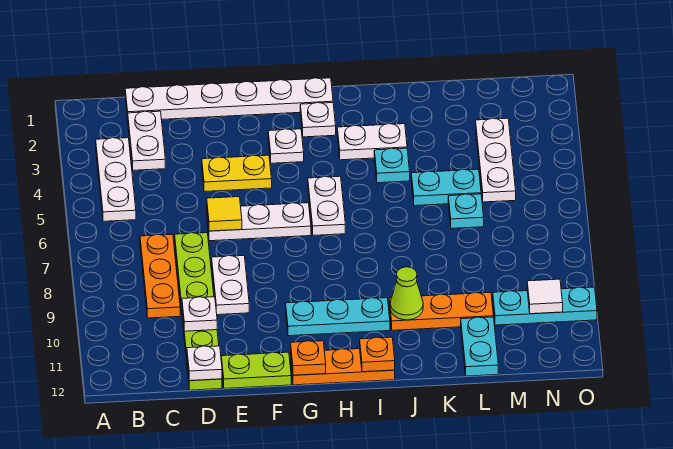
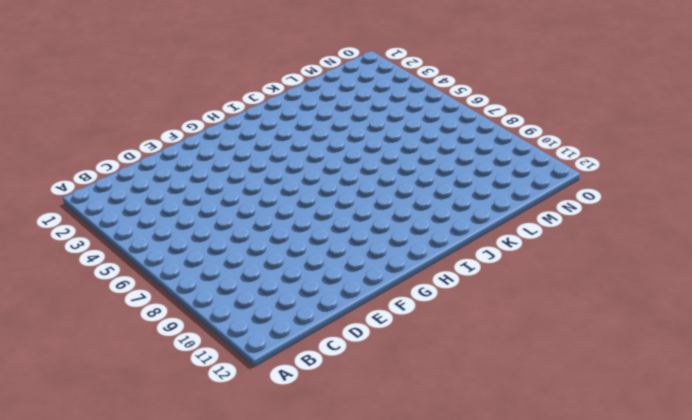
none -> white 1x3 plate [96,138,136,221]
none -> white 1x6 plate [125,78,333,120]
none -> white 1x2 plate [128,111,165,170]

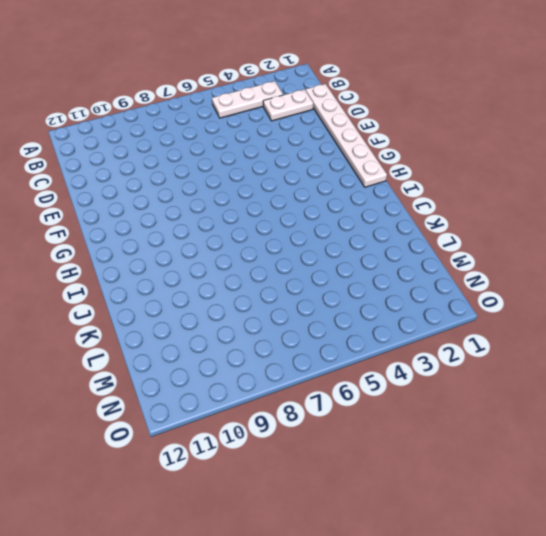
none -> orange 1x3 plate [140,234,180,318]
none -> lime 1x6 plate [175,233,222,390]
none -> yellow 1x2 plate [202,155,272,192]

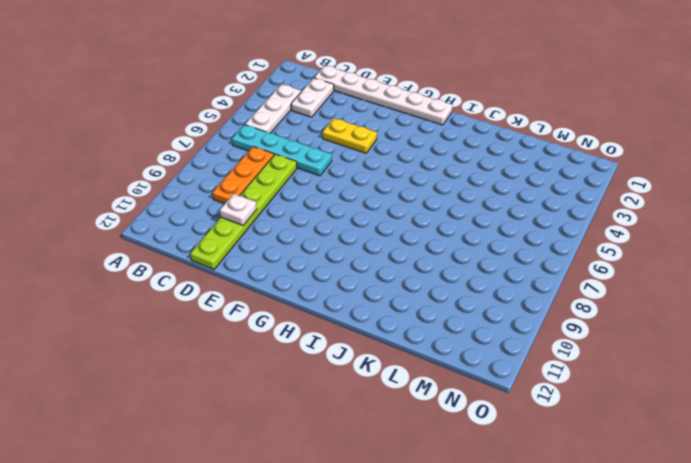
cyan 1x4 plate [232,125,332,176] -> white 1x3 plate [207,203,311,241]
none -> white 1x2 plate [212,256,249,315]
none -> lime 1x2 plate [221,352,291,388]
none -> white 1x1 plate [268,129,304,163]

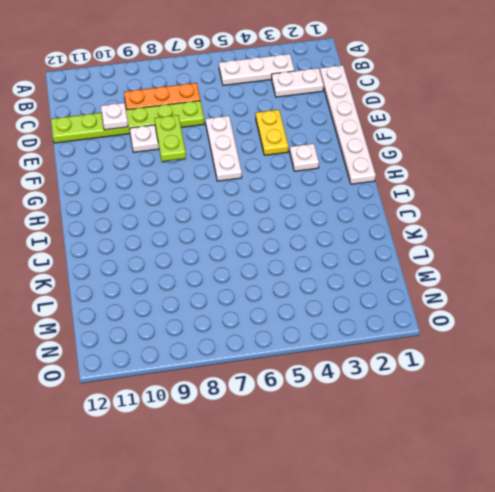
lime 1x2 plate [155,115,186,161] -> lime 1x2 plate moved to [221,352,291,388]
none -> cyan 1x3 plate [286,298,390,336]
none -> orange 1x3 plate [291,349,395,385]
none -> white 1x1 plate [300,103,336,137]

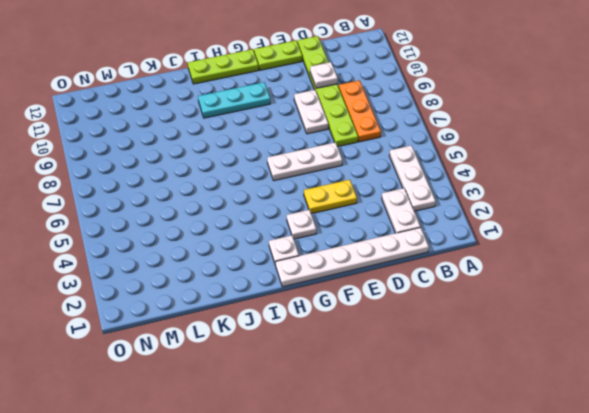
lime 1x3 plate [188,49,259,84] -> orange 1x3 plate [291,349,395,385]
none -> white 1x2 plate [308,176,345,235]
none -> white 1x2 plate [337,124,407,160]
none -> cyan 1x1 plate [374,148,410,183]

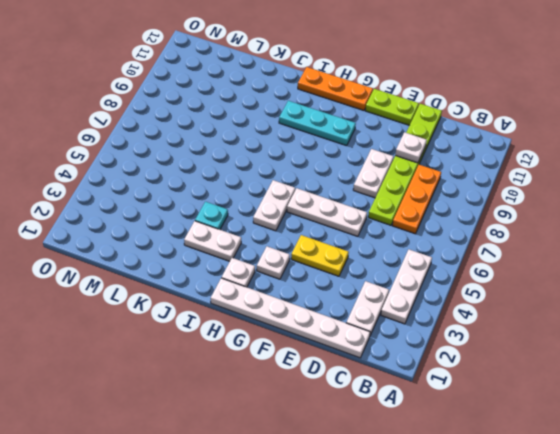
none -> orange 1x3 plate [389,292,493,330]
none -> cyan 1x2 plate [411,169,481,206]
none -> cyan 1x1 plate [448,194,484,228]

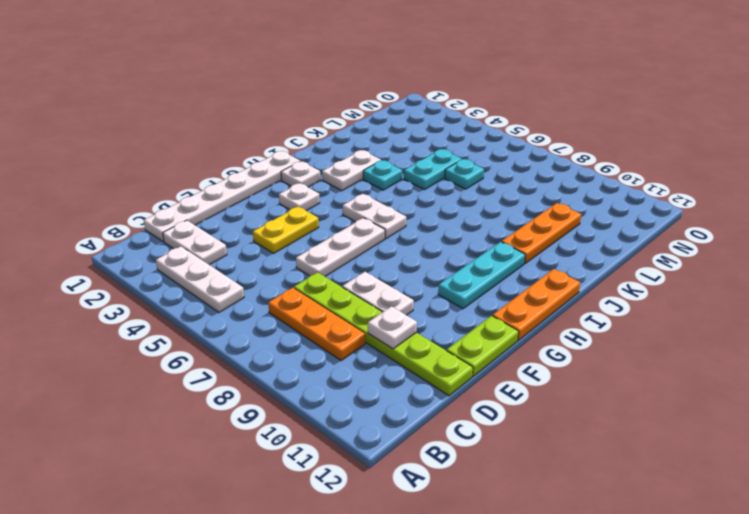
none -> cyan 1x2 plate [461,317,498,376]
none -> white 1x3 plate [476,118,516,202]
none -> cyan 1x3 plate [493,287,597,325]

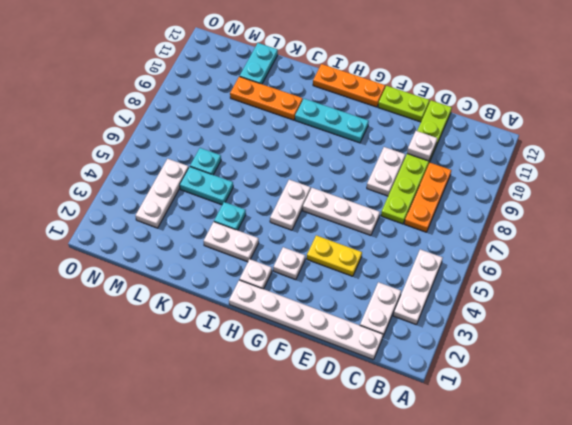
none -> cyan 1x3 plate [493,287,597,325]
none -> white 1x1 plate [187,346,222,381]
none -> yellow 1x1 tile [207,197,242,231]

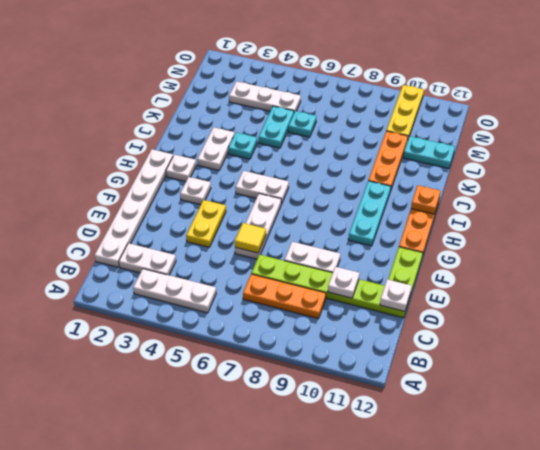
yellow 1x3 plate [386,85,424,139] -> cyan 1x3 plate [493,287,597,325]
none -> orange 1x1 plate [291,341,326,375]
none -> lime 1x1 cone [390,267,423,320]
none -> white 1x1 tile [527,279,563,314]

